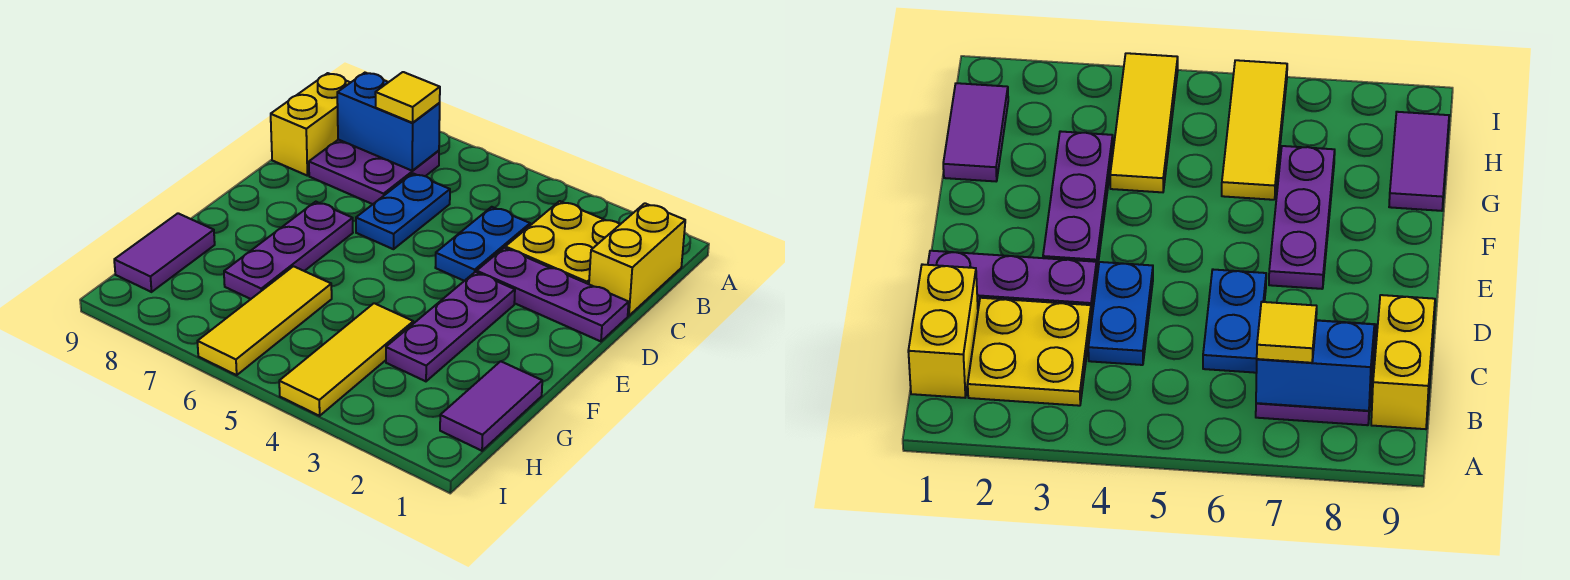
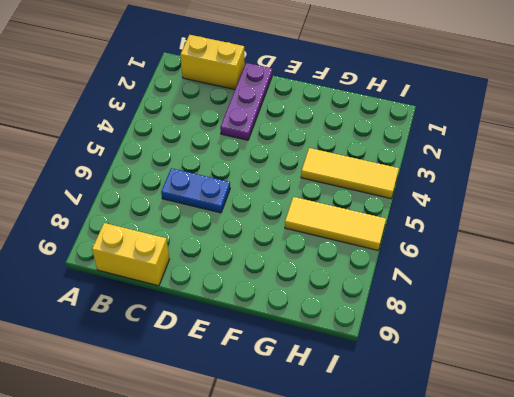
none -> yellow 2x2 plate [505,201,620,284]
none -> purple 2x2 plate [309,140,439,204]
none -> blue 1x2 plate [435,207,530,281]

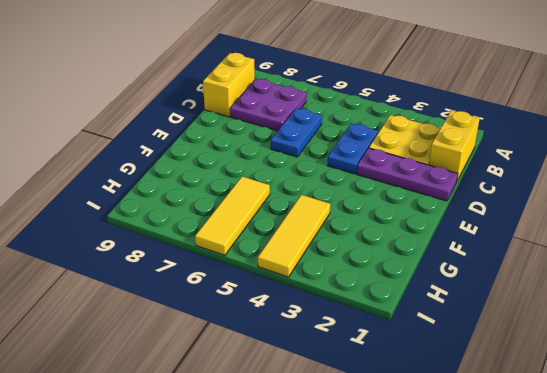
none -> purple 1x3 plate [386,272,515,381]
none -> purple 1x3 plate [224,202,353,299]
none -> purple 1x2 tile [440,361,542,451]

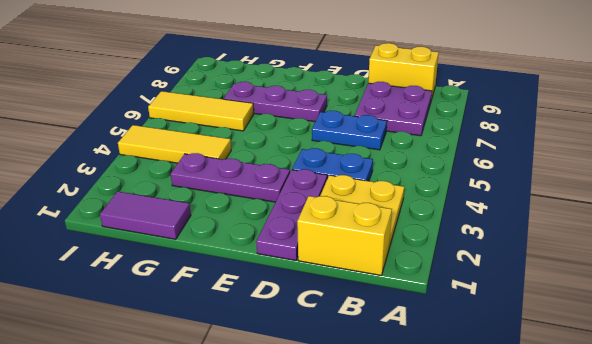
none -> purple 1x2 tile [114,213,215,292]
none -> blue 1x2 brick [337,73,440,171]
none -> yellow 1x1 tile [375,72,440,123]

